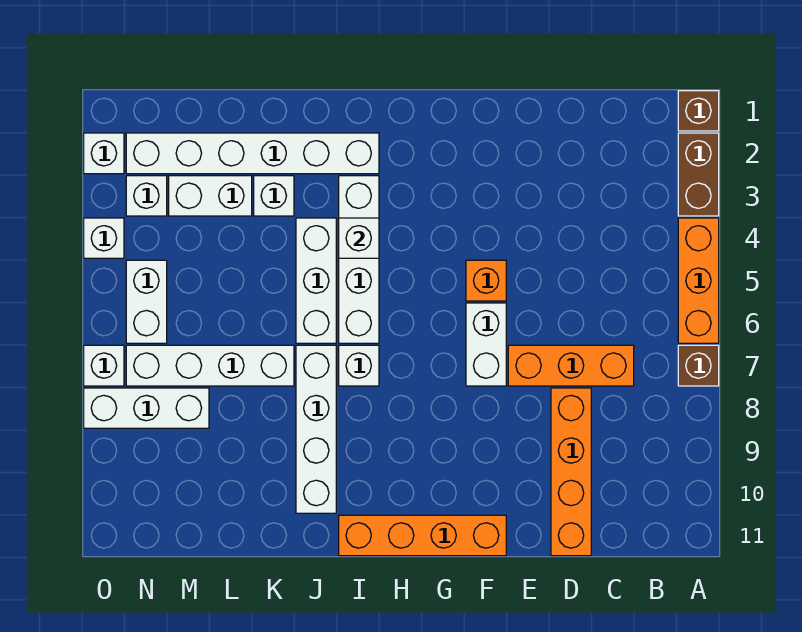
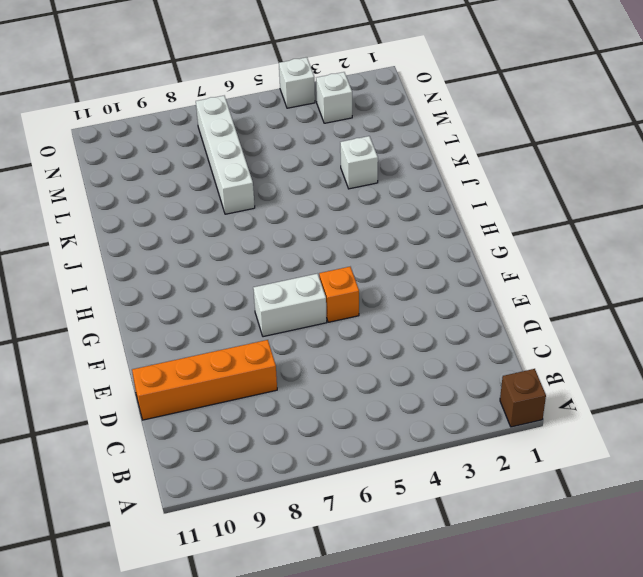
none -> brown 1x2 brick [678,133,719,216]
none -> orange 1x3 brick [678,218,719,343]
none -> brown 1x1 brick [678,345,719,386]

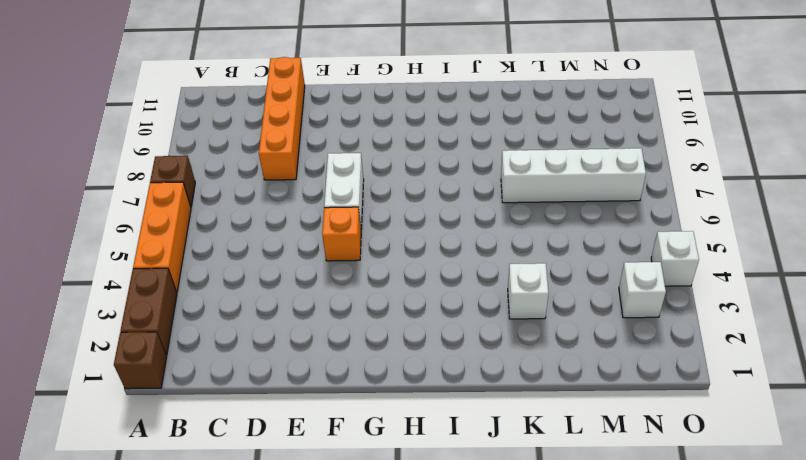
none -> orange 1x3 brick [508,345,634,386]
none -> orange 1x4 brick [339,515,506,556]
none -> white 1x6 brick [126,133,379,174]

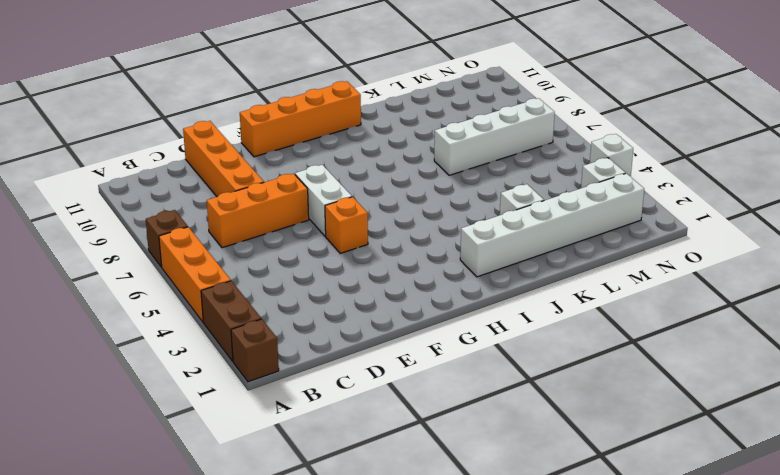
none -> white 1x4 brick [339,176,379,343]
none -> white 1x1 brick [339,345,379,386]
none -> white 1x3 brick [296,218,336,343]

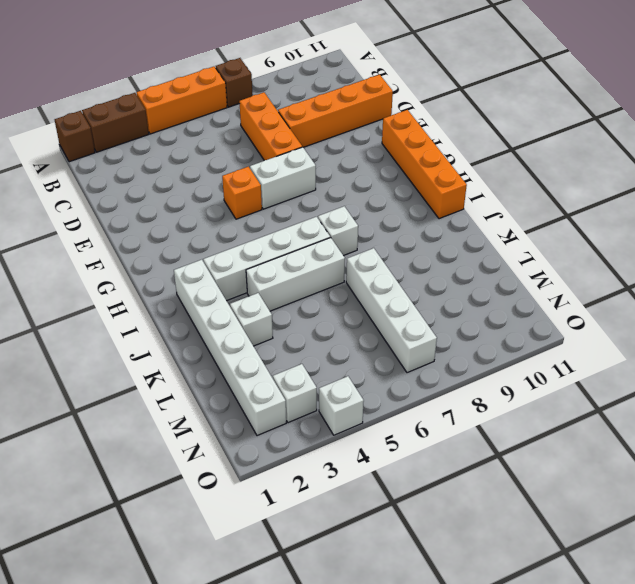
none -> white 1x4 brick [296,345,336,513]
none -> white 1x2 brick [169,176,252,216]
none -> white 1x3 brick [84,388,209,428]

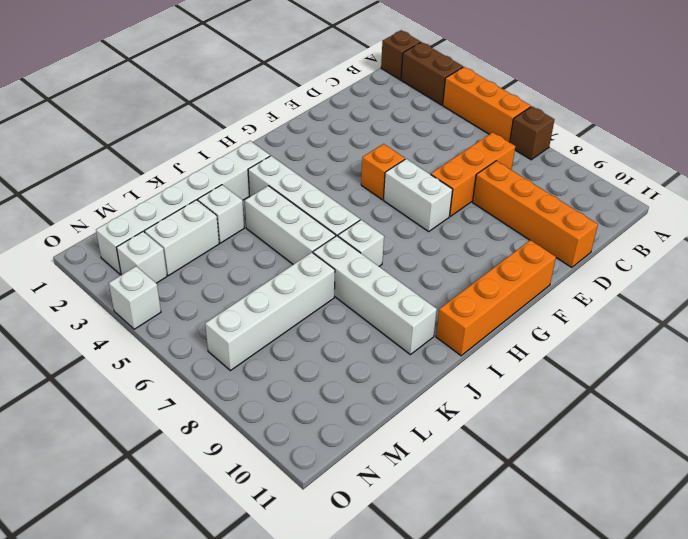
none -> white 1x3 brick [84,388,209,428]
none -> white 1x2 brick [126,260,167,343]
none -> white 1x1 brick [84,133,124,174]

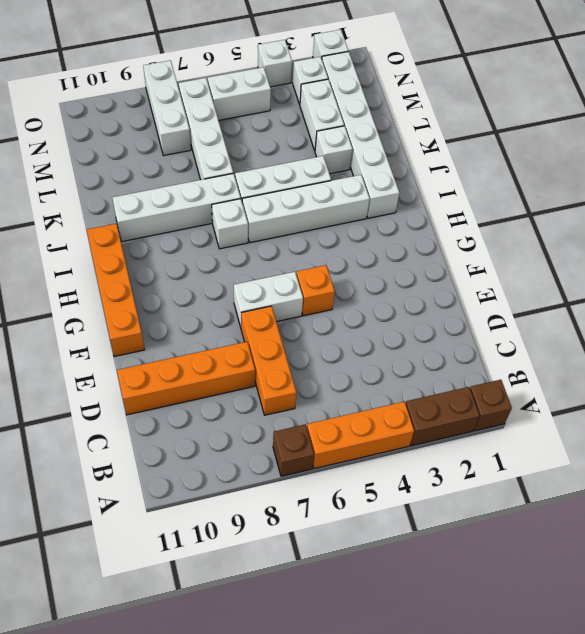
none -> white 1x1 brick [84,345,124,386]
none -> white 1x1 brick [339,218,379,258]

